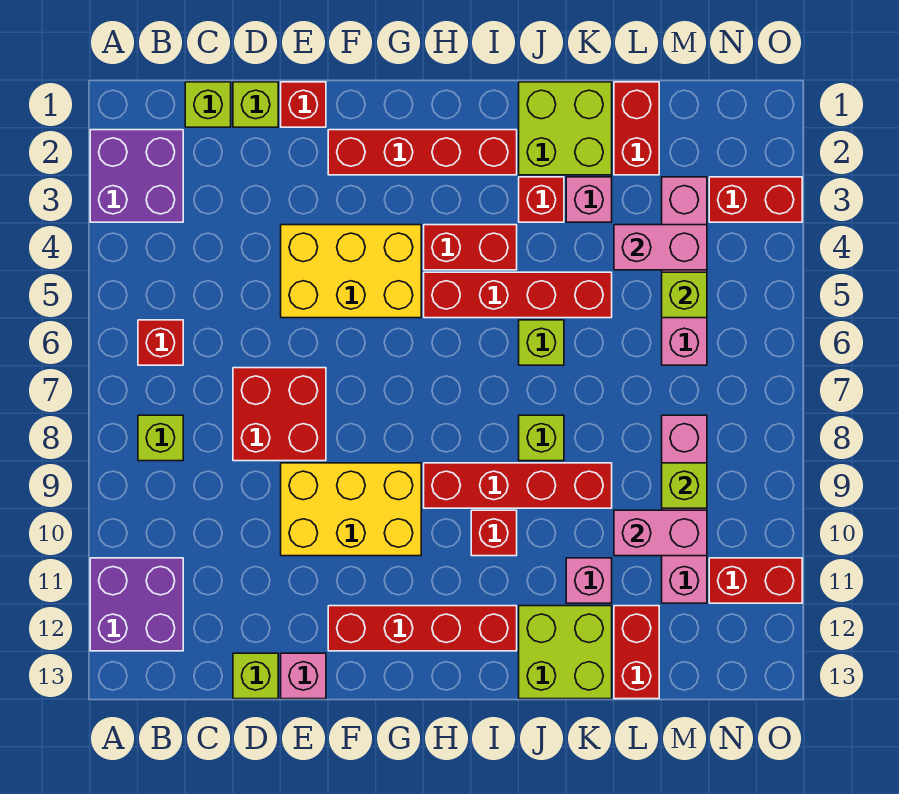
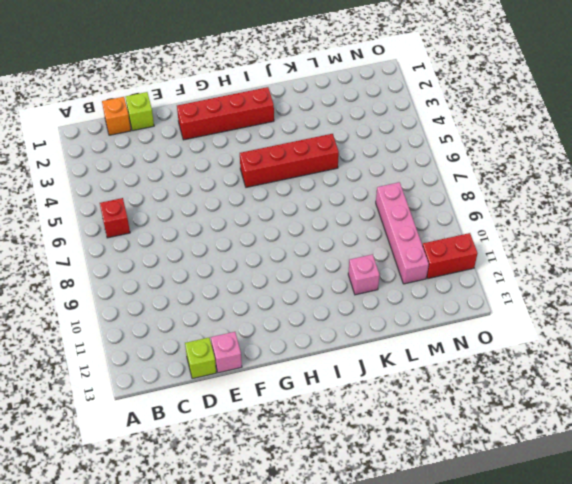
orange 1x1 brick [102,97,131,135] -> lime 1x1 brick [185,82,231,127]
none -> purple 2x2 brick [90,130,183,222]
none -> purple 2x2 brick [90,558,183,651]
none -> lime 1x1 brick [138,415,183,461]
none -> red 2x2 brick [233,368,326,461]

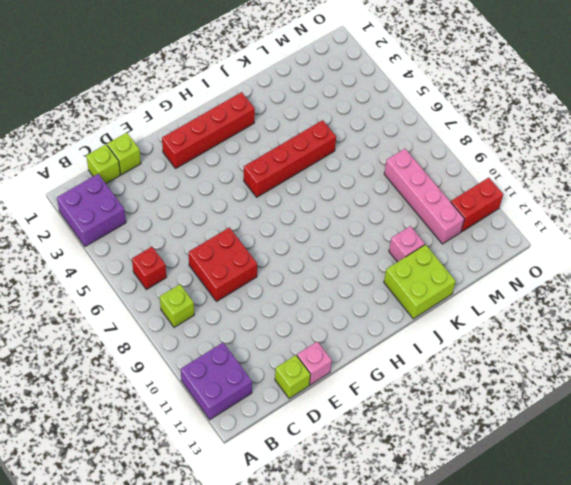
none -> red 1x1 brick [281,82,326,127]
none -> yellow 2x3 brick [281,225,421,318]
none -> yellow 2x3 brick [281,463,421,556]
none -> red 1x4 brick [328,606,517,651]

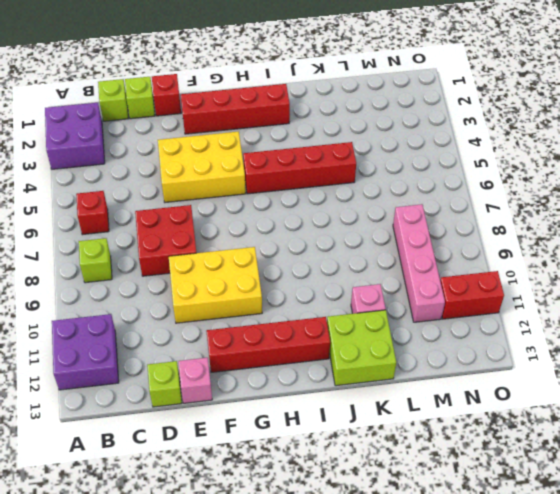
none -> red 1x2 brick [424,225,517,270]
none -> red 1x4 brick [424,463,612,508]
none -> red 1x1 brick [471,510,517,556]
none -> lime 2x2 brick [519,82,612,175]

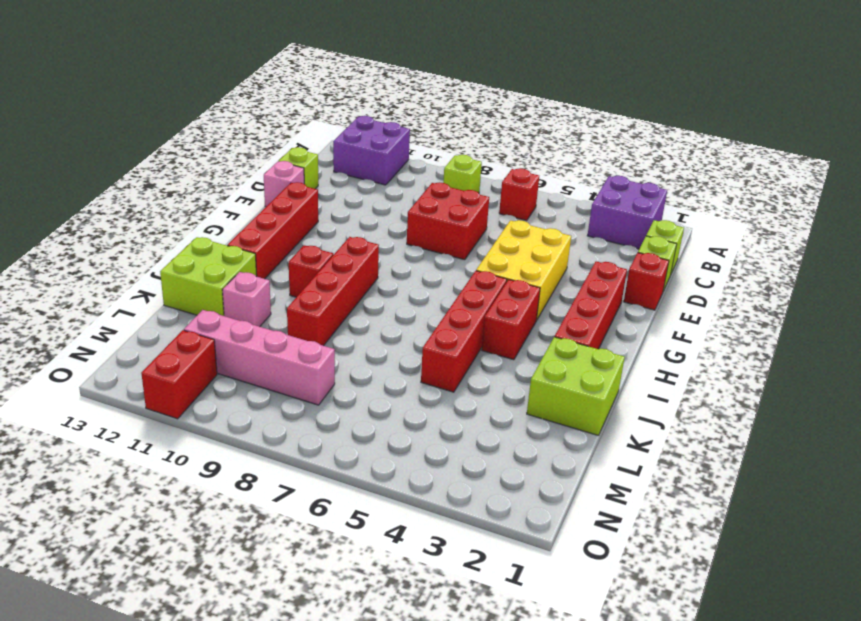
none -> yellow 2x3 brick [281,463,421,556]
none -> red 1x1 brick [519,177,564,222]
none -> lime 1x1 brick [519,320,564,365]
none -> lime 1x1 brick [519,415,564,461]

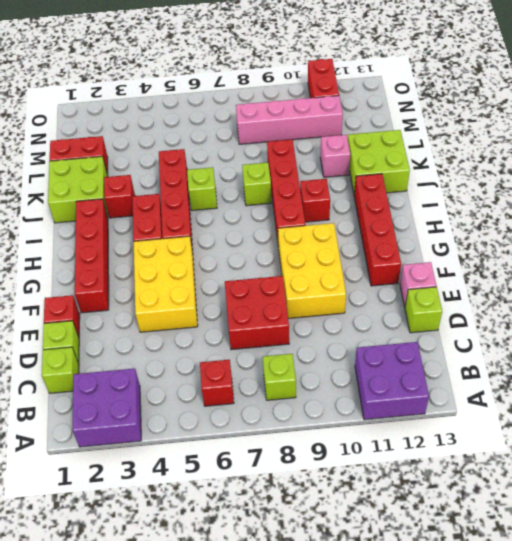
none -> pink 1x1 brick [566,177,612,222]
none -> red 1x2 brick [614,606,659,699]
none -> pink 1x4 brick [662,177,707,365]
none -> red 1x2 brick [709,177,802,222]

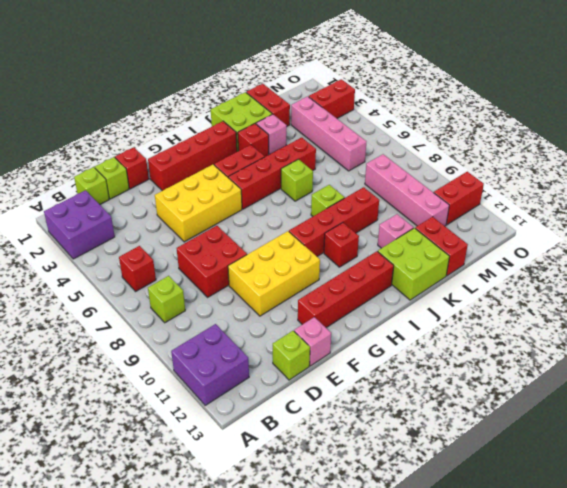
none -> pink 1x2 brick [614,225,707,270]
none -> pink 1x2 brick [614,510,707,556]
none -> lime 1x1 brick [662,272,707,318]
none -> lime 1x1 brick [662,463,707,508]

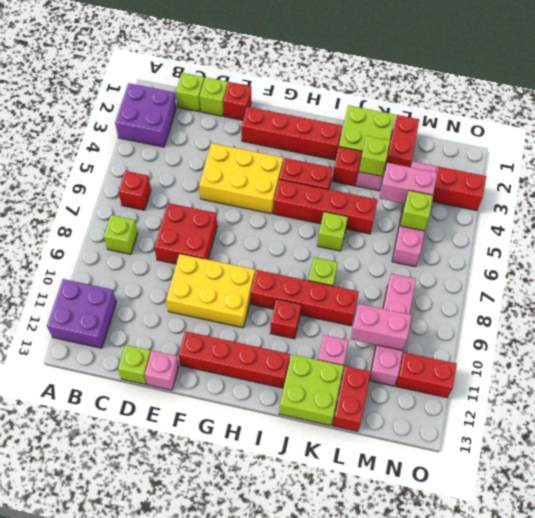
lime 1x1 brick [359,136,390,176] -> lime 1x1 brick moved to [662,463,707,508]

